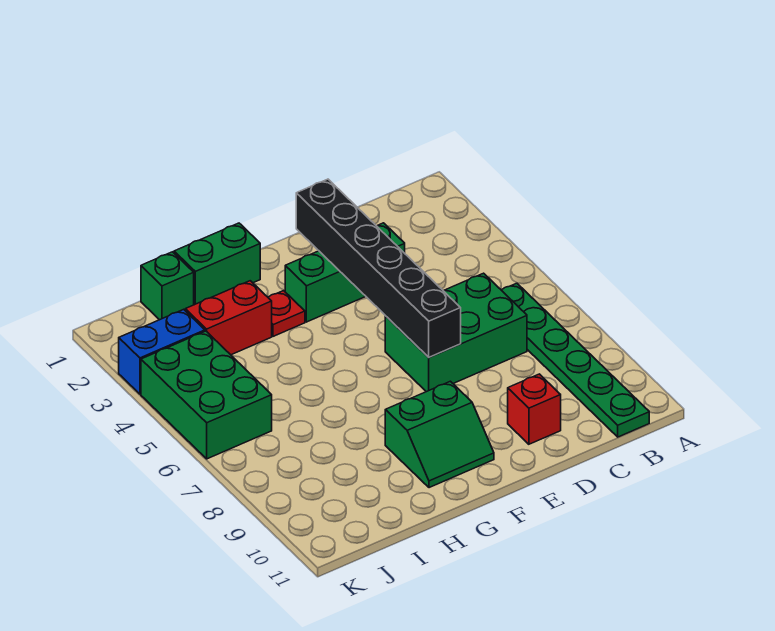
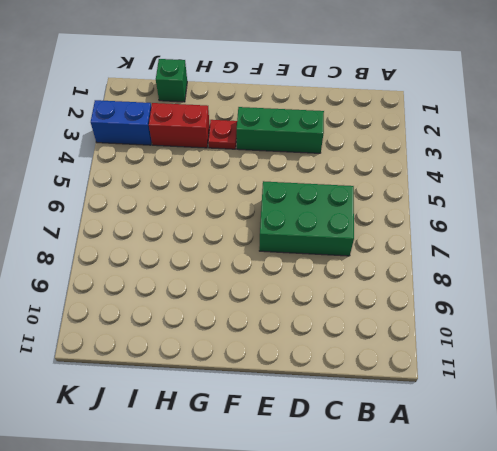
none -> green 1x6 plate [502,283,649,437]
none -> red 1x1 brick [508,374,561,444]
none -> green 2x2 slope [385,381,494,488]

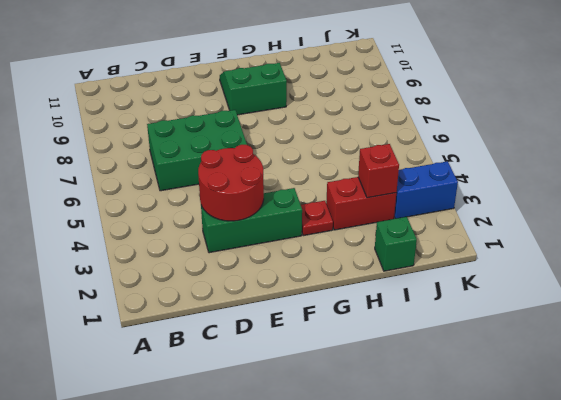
red 2x2 round brick [198,145,264,221] -> black 1x6 brick [296,179,461,357]
red 1x1 brick [358,144,399,198] -> red 1x1 brick moved to [508,374,561,444]
none -> green 1x6 plate [502,283,649,437]
none -> green 1x2 brick [174,223,260,305]
none -> green 2x3 brick [141,331,272,459]

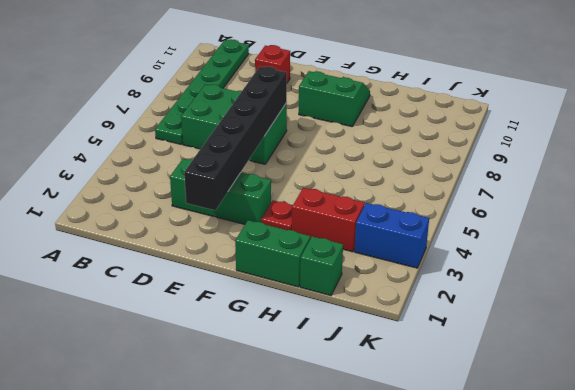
none -> green 2x3 brick [141,331,272,459]

